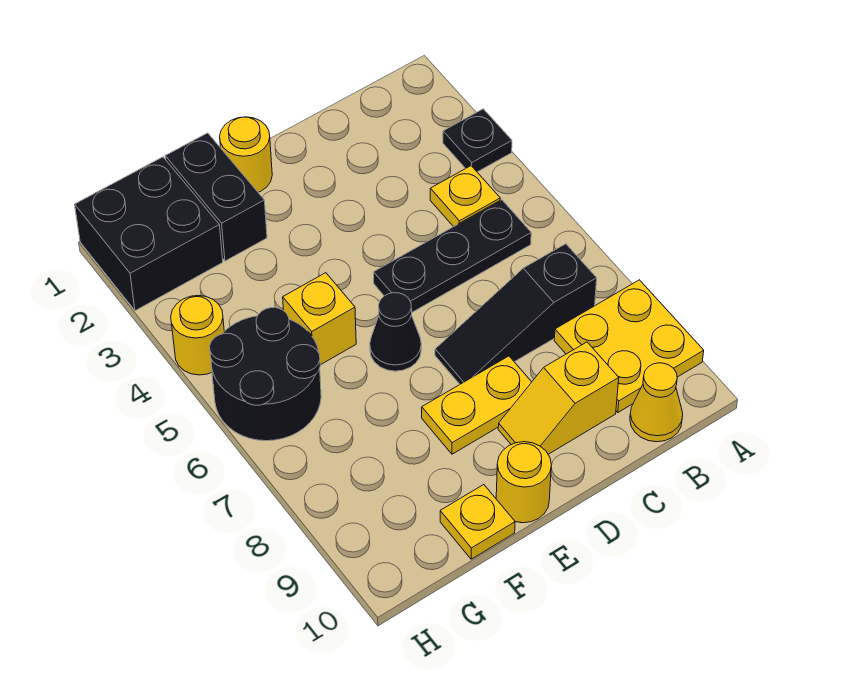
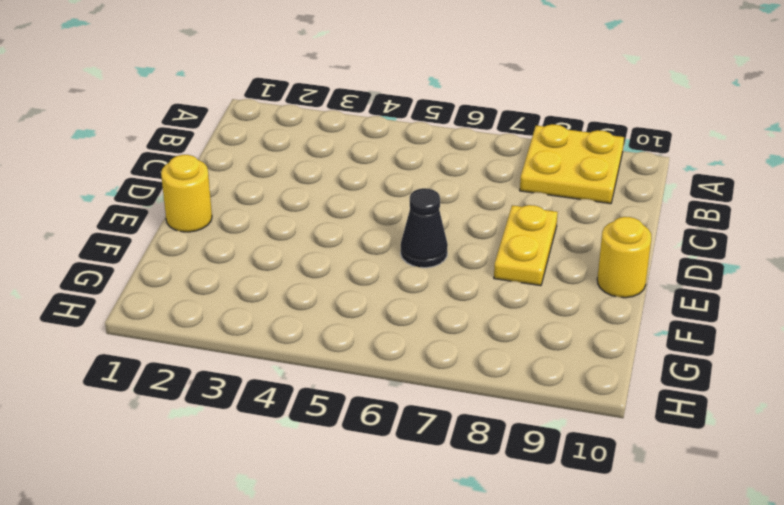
none -> black 1x1 plate [443,109,512,172]
none -> yellow 1x1 plate [430,166,500,227]
none -> black 1x3 plate [374,200,531,312]

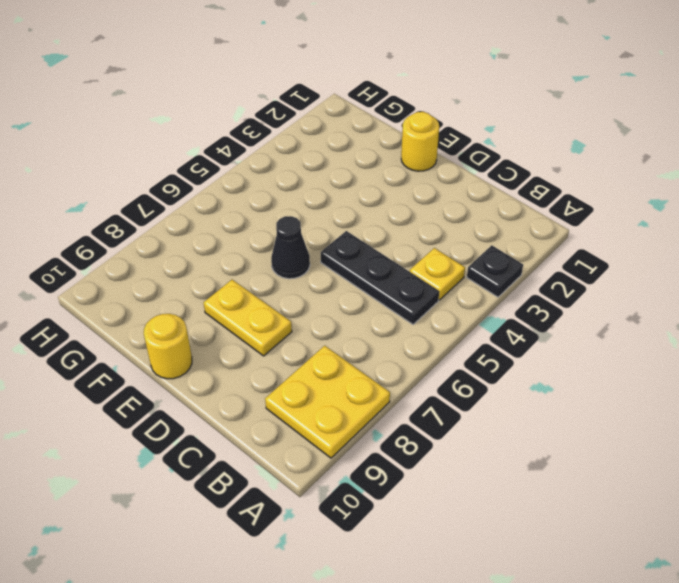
none -> black 1x3 slope [435,244,597,384]
none -> yellow 1x1 cone [630,363,683,442]
none -> yellow 1x2 slope [498,342,619,454]

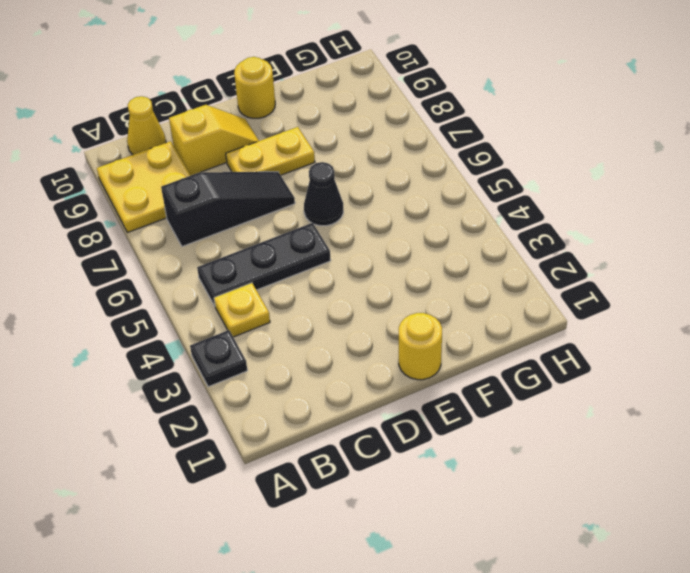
none -> black 1x2 brick [165,133,267,261]
none -> yellow 1x1 brick [283,273,356,365]
none -> yellow 1x1 plate [440,485,515,559]

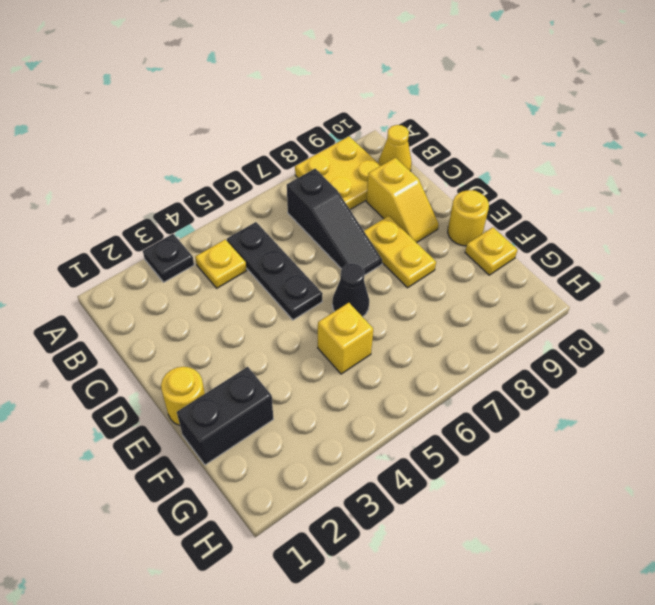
none -> black 2x2 brick [75,157,223,311]
none -> black 2x2 round brick [210,307,321,441]
none -> yellow 1x1 round brick [171,295,224,375]

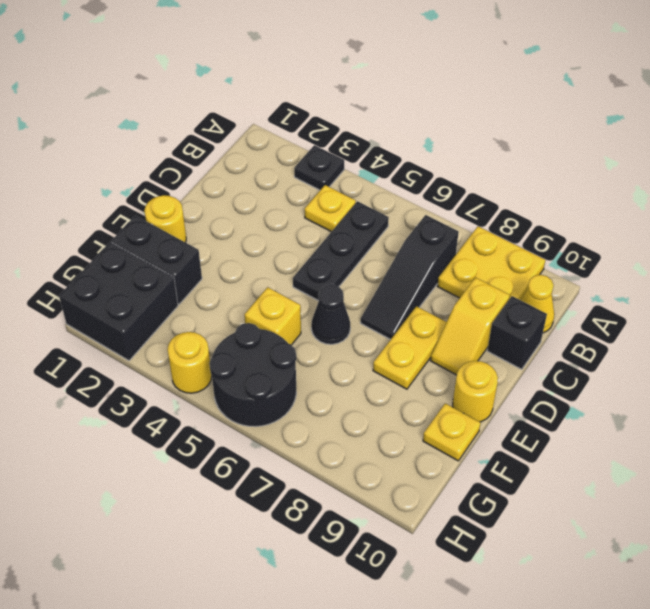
black 1x1 brick [487,296,547,369] -> none

